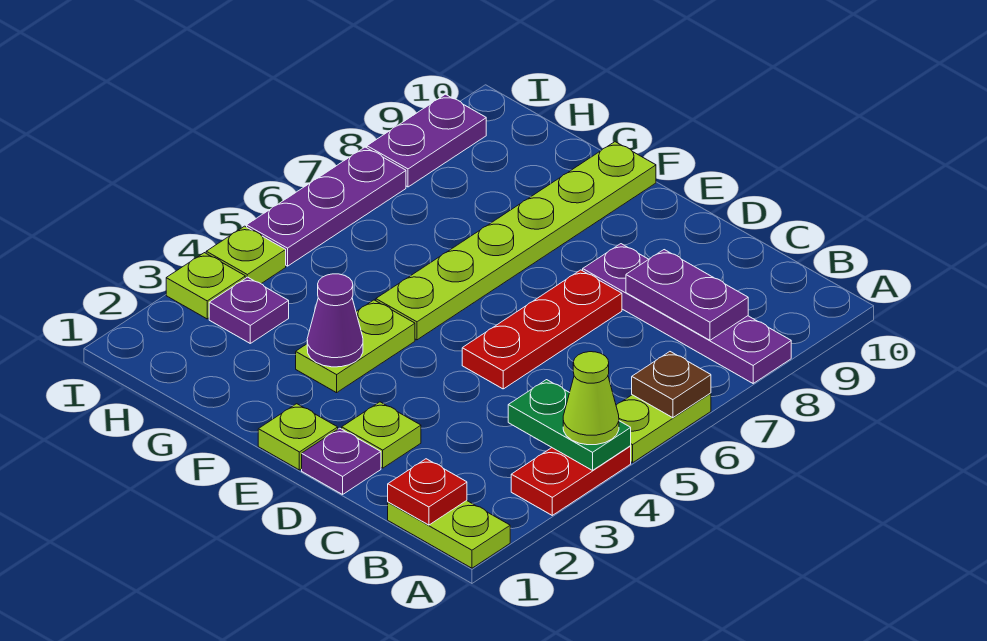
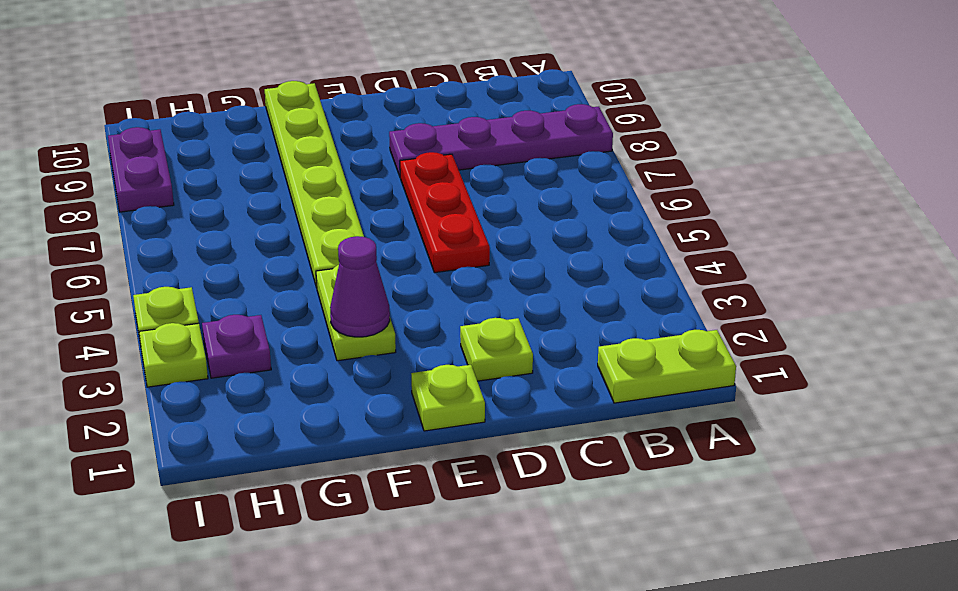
none -> red 1x2 plate [511,446,631,515]
none -> lime 1x2 plate [616,393,711,463]
none -> purple 1x1 plate [302,428,381,494]

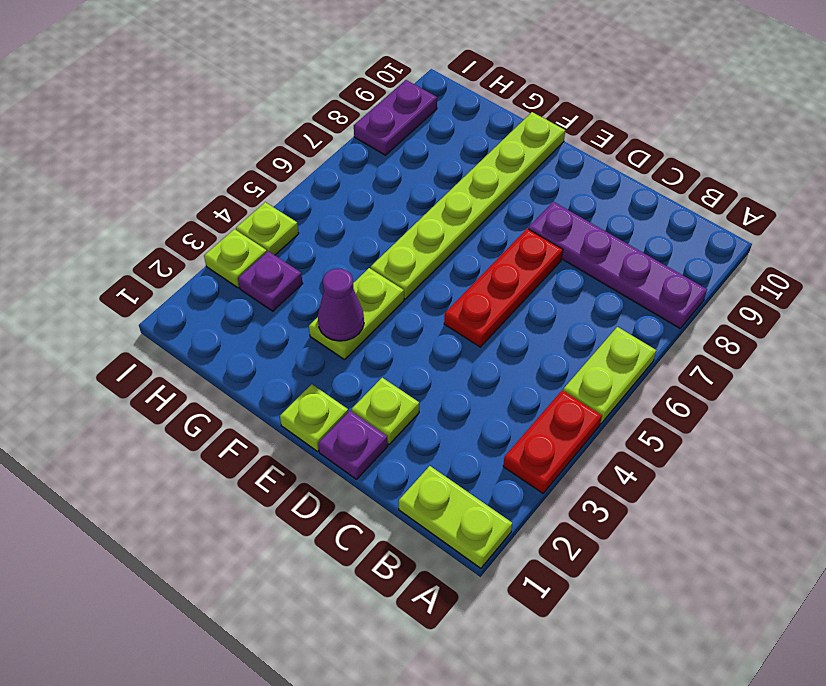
none -> purple 1x3 plate [247,147,406,266]
none -> green 1x2 plate [508,380,631,470]
none -> brown 1x1 plate [632,352,711,418]

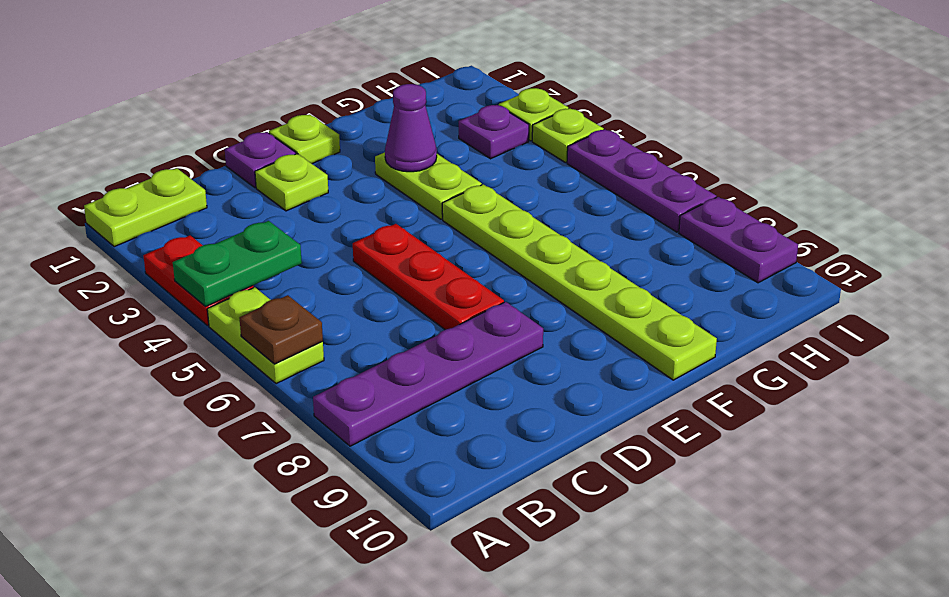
none -> red 1x1 plate [388,459,467,525]
none -> purple 1x2 plate [626,250,748,340]
none -> lime 1x1 cone [563,352,619,445]

